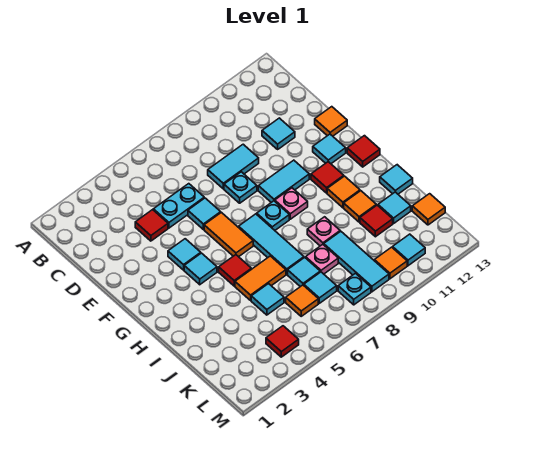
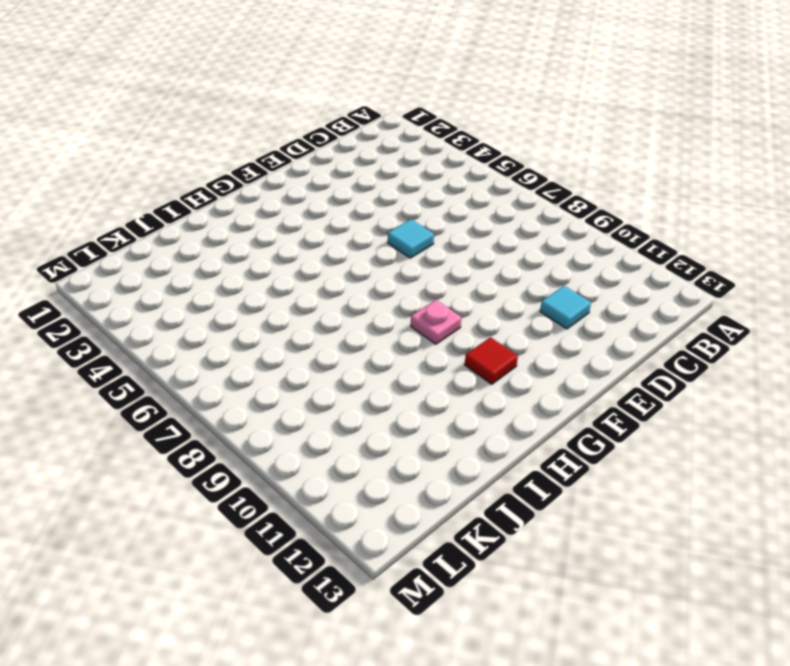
none -> red 1x1 tile [135,210,168,241]
none -> cyan 1x2 plate [153,184,204,228]
none -> cyan 1x2 tile [208,144,259,189]
none -> cyan 1x1 plate [224,172,257,203]

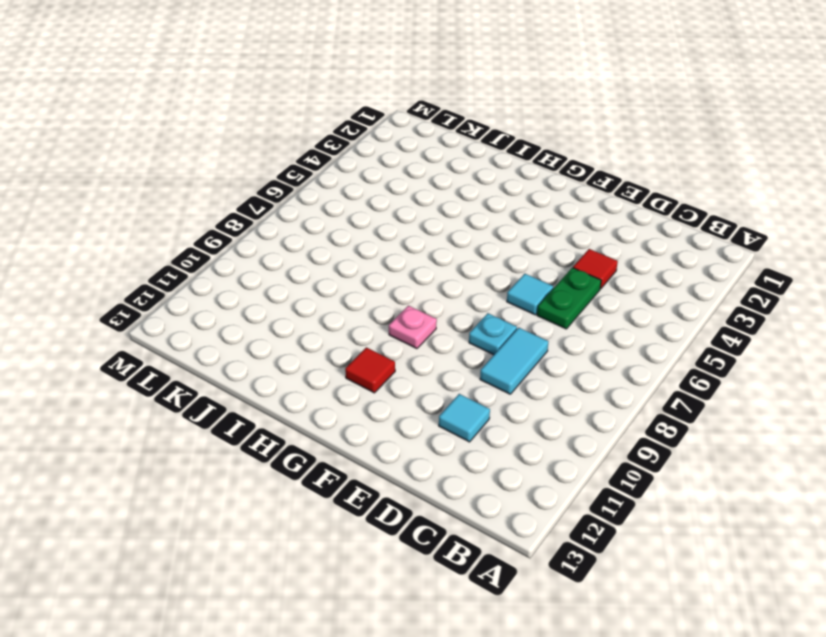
green 1x2 plate [537,268,601,329] -> cyan 1x2 plate [153,184,204,228]
none -> orange 1x1 tile [315,107,347,136]
none -> cyan 1x1 tile [168,239,201,270]
none -> orange 1x2 tile [204,213,253,257]
none -> cyan 1x2 tile [258,160,309,202]

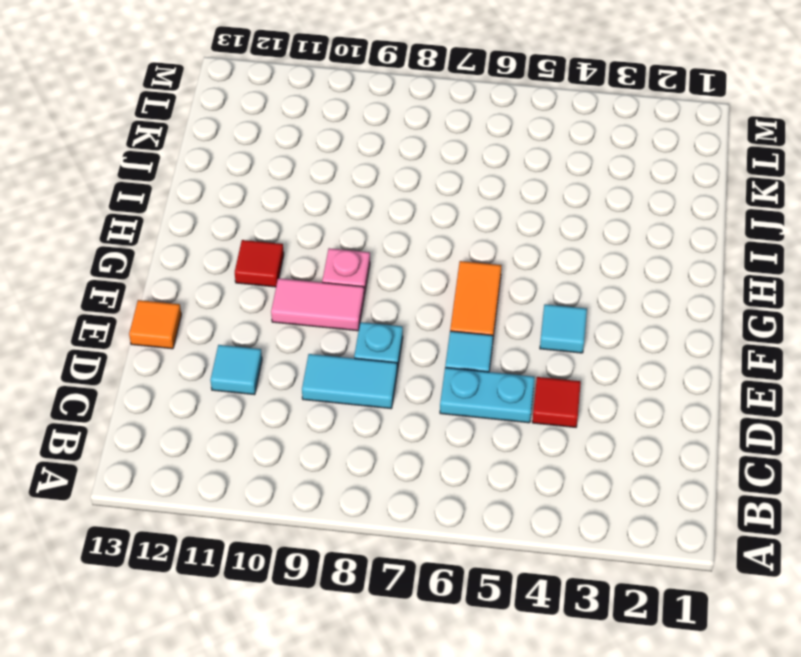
pink 1x2 tile [271,278,364,331] -> cyan 1x2 tile [258,160,309,202]
none -> cyan 1x1 tile [313,134,346,164]
none -> cyan 1x1 tile [184,253,217,285]
none -> cyan 1x3 tile [239,214,304,274]
none -> cyan 1x1 plate [257,201,289,230]

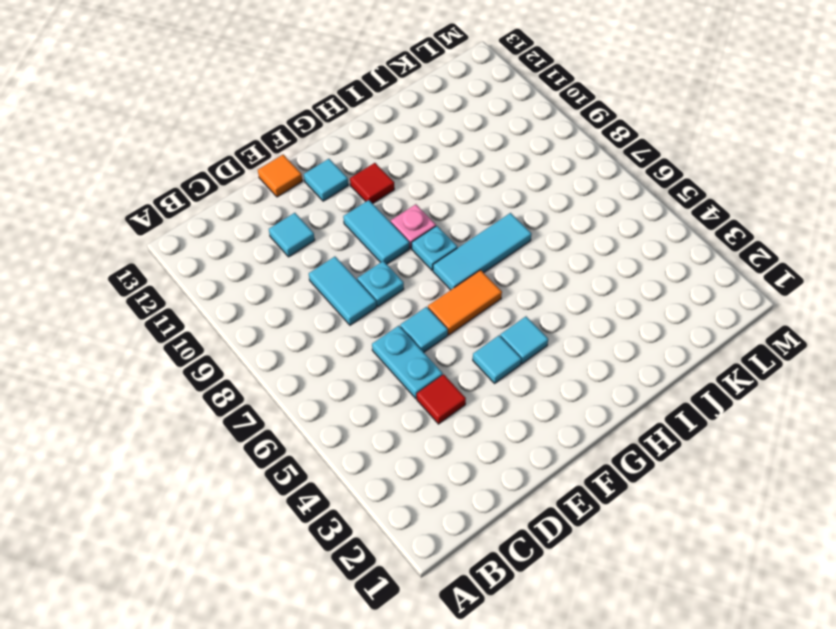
none -> red 1x1 tile [347,136,380,167]
none -> red 1x1 tile [219,255,251,286]
none -> orange 1x1 tile [327,176,360,208]
none -> orange 1x2 tile [235,256,286,300]

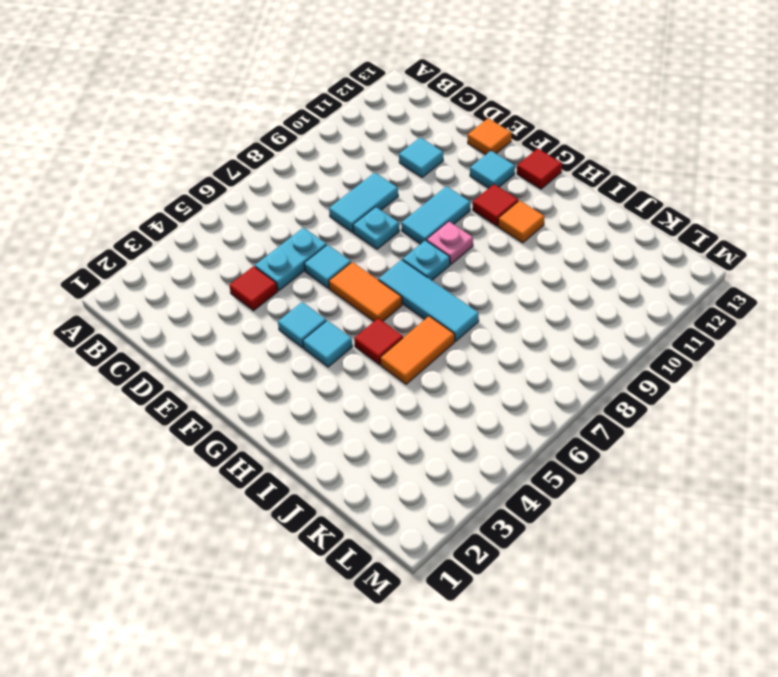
none -> pink 1x1 plate [307,217,340,246]
none -> orange 1x1 tile [344,191,376,222]
none -> cyan 1x1 tile [380,165,413,194]
none -> cyan 1x1 tile [251,284,284,315]

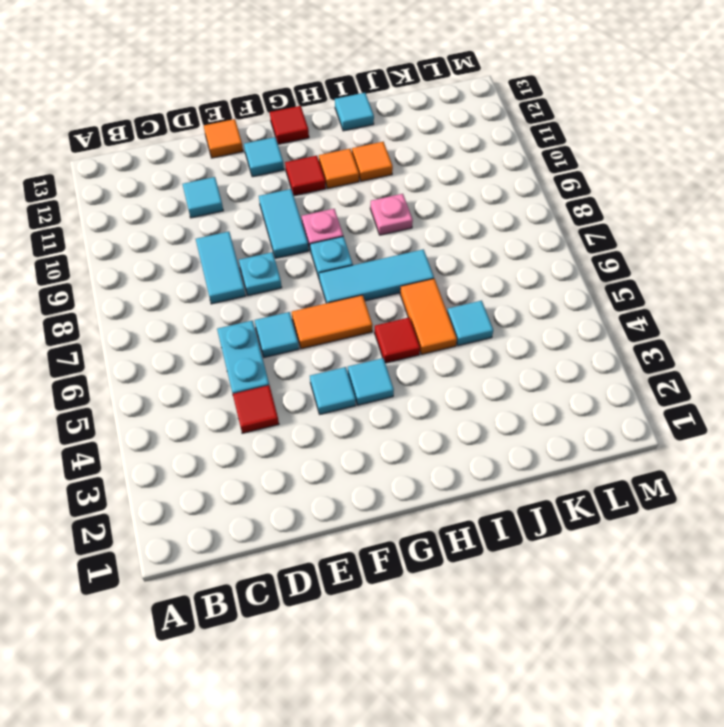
none -> cyan 1x1 tile [288,257,320,287]
none -> pink 1x1 plate [306,244,338,274]
none -> cyan 1x3 tile [324,231,389,292]
none -> red 1x1 tile [360,205,393,237]

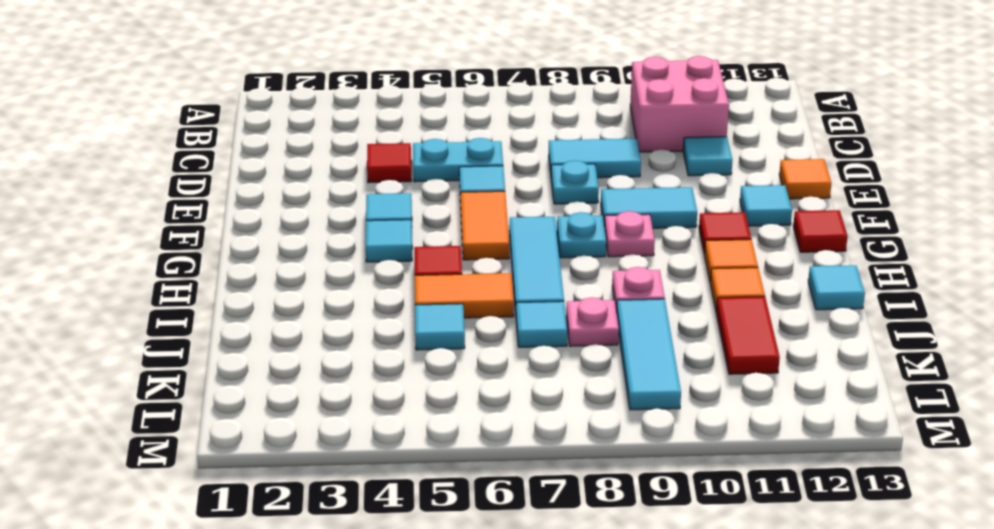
pink 2x2 brick [630,56,729,152] -> none
red 1x2 tile [716,297,780,374] -> red 1x1 tile [360,205,393,237]
none -> cyan 1x1 tile [378,192,411,223]
none -> orange 1x1 tile [286,285,318,316]
none -> cyan 1x1 tile [304,272,337,303]
none -> orange 1x1 tile [412,194,445,225]

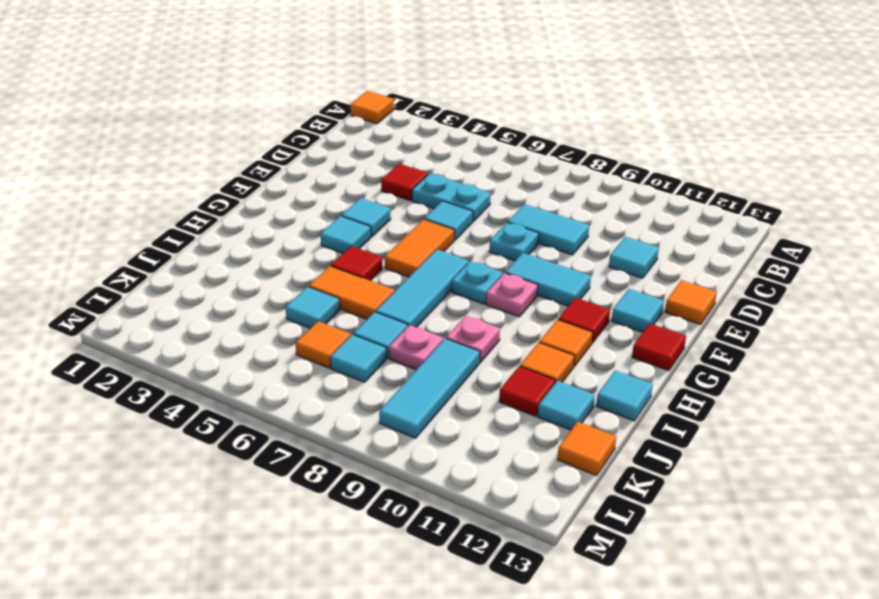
orange 1x1 tile [350,91,394,124] -> orange 1x1 tile moved to [374,247,407,279]
none -> red 1x1 tile [266,326,299,357]
none -> cyan 1x1 plate [338,273,371,305]
none -> cyan 1x1 tile [393,234,425,266]

